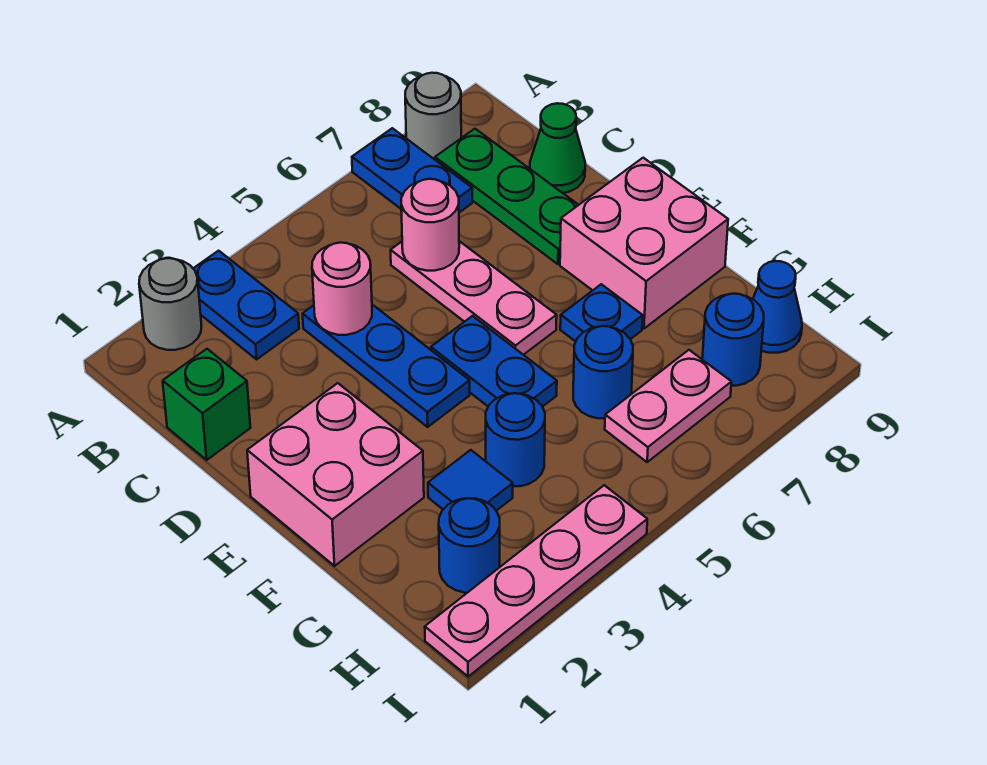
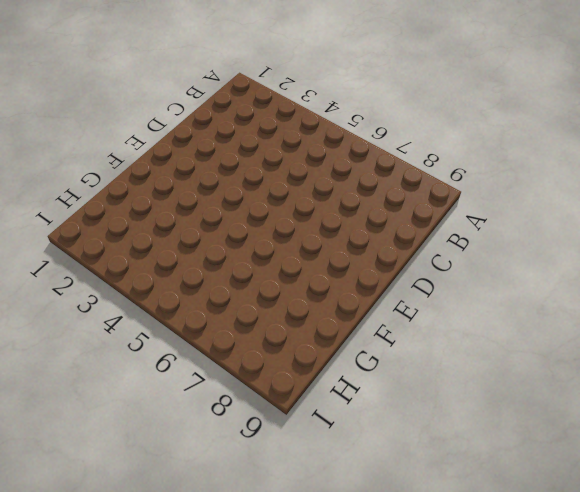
none -> grey 1x1 round brick [139,258,201,350]
none -> blue 1x2 plate [193,251,299,359]
none -> blue 1x2 plate [352,128,472,213]

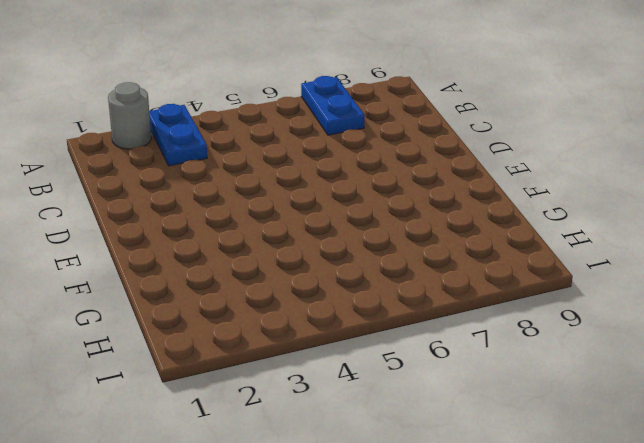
none -> grey 1x1 round brick [405,73,461,160]
none -> green 1x3 plate [435,129,578,264]
none -> green 1x1 brick [163,349,250,460]

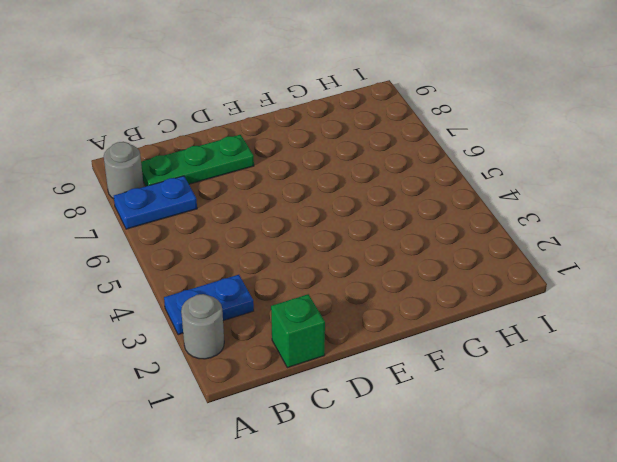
none -> blue 1x3 plate [303,304,470,427]
none -> pink 1x3 plate [391,241,557,355]
none -> green 1x1 cone [530,103,585,193]

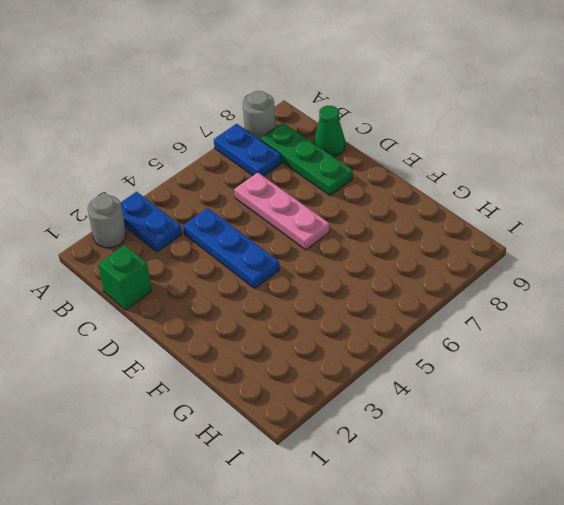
none -> pink 2x2 brick [247,383,424,566]
none -> blue 1x2 plate [431,316,557,407]
none -> pink 2x2 brick [560,158,728,329]

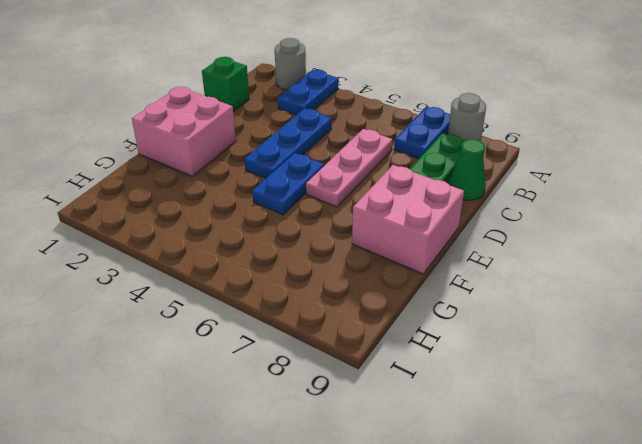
none -> blue 1x1 plate [560,284,643,342]
none -> blue 1x1 tile [428,450,513,511]
none -> blue 1x1 round brick [486,393,545,486]

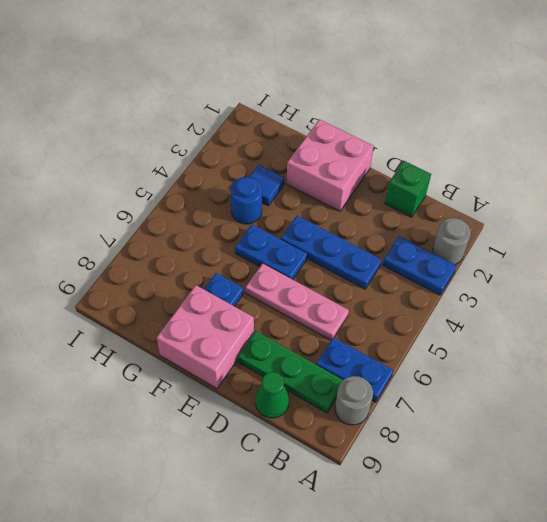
none -> blue 1x1 round brick [573,326,633,418]
none -> blue 1x1 round brick [439,498,500,593]
none -> pink 1x2 plate [605,350,731,462]

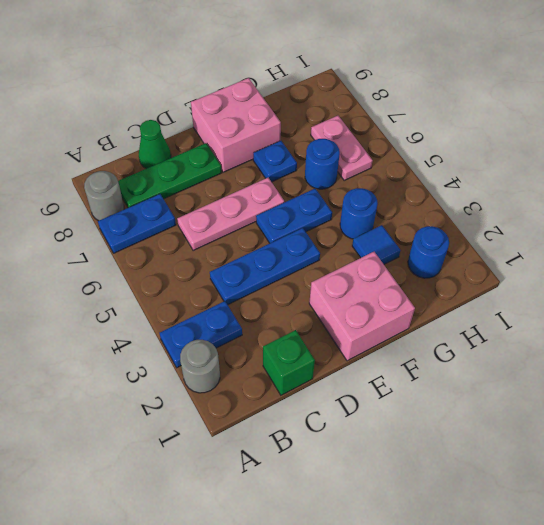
none -> blue 1x1 round brick [702,294,764,386]
none -> blue 1x1 cone [753,261,802,353]
none -> pink 1x4 plate [425,485,647,677]

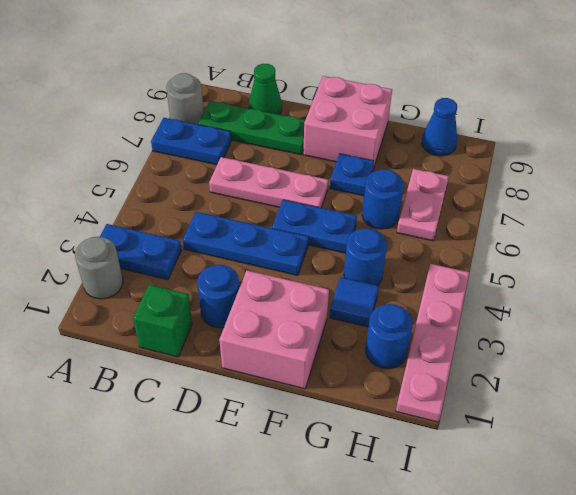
blue 1x1 round brick [197,265,240,328] -> blue 1x1 round brick moved to [702,294,764,386]
none -> pink 1x1 round brick [312,243,372,335]
none -> pink 1x1 round brick [401,179,459,271]

